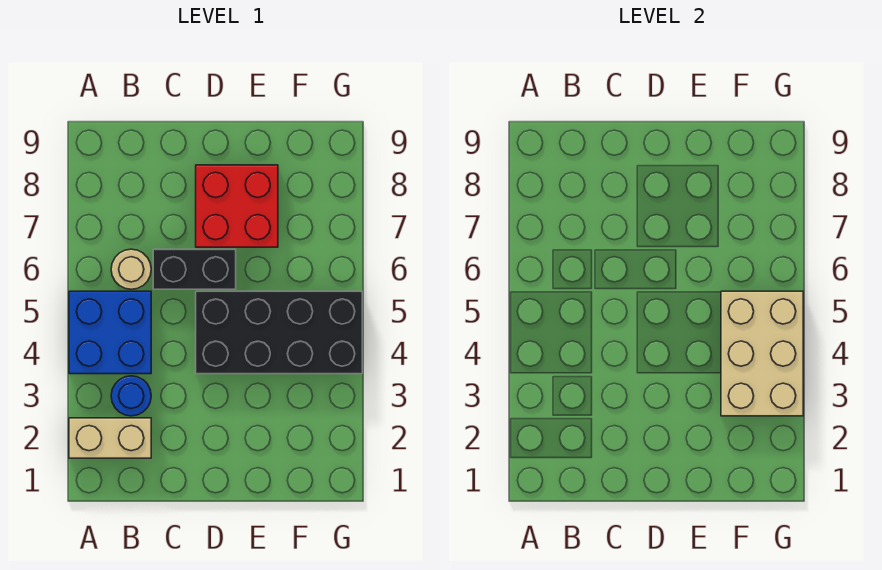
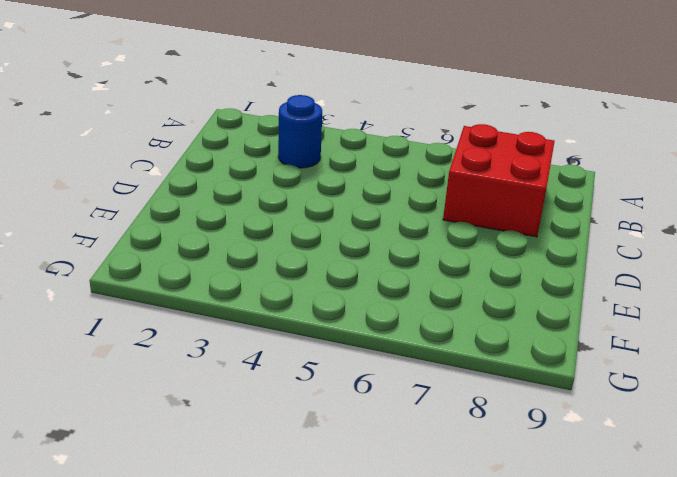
red 2x2 brick [443,124,555,237] -> red 2x2 brick moved to [196,165,278,247]
none -> tan 1x2 brick [69,418,151,458]
none -> blue 2x2 brick [69,291,151,374]

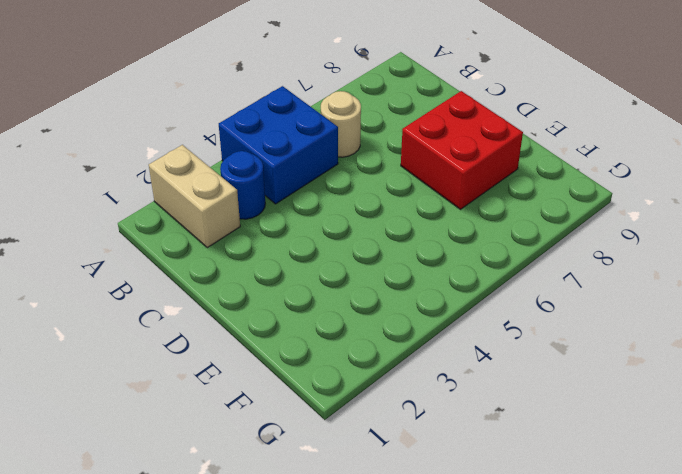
none -> black 1x2 brick [153,249,236,289]
none -> black 2x4 brick [196,291,362,374]

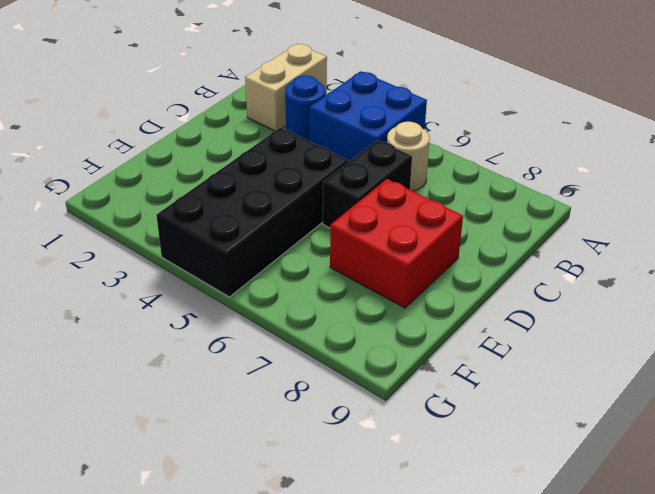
none -> tan 2x3 brick [721,291,803,416]

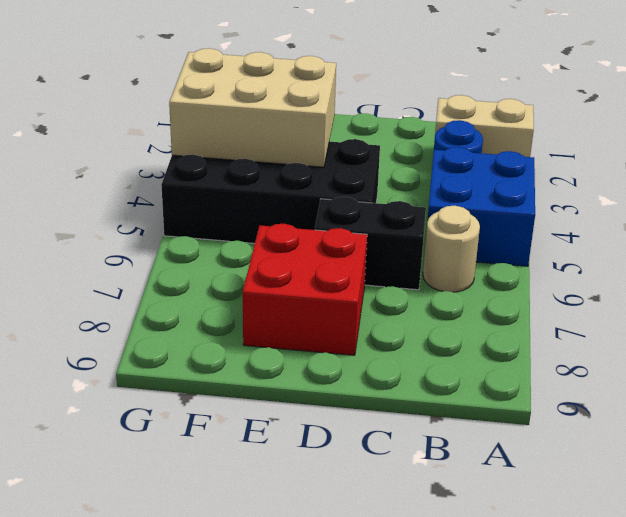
tan 2x3 brick [169,48,336,167] -> tan 2x3 brick turned to [721,291,803,416]

